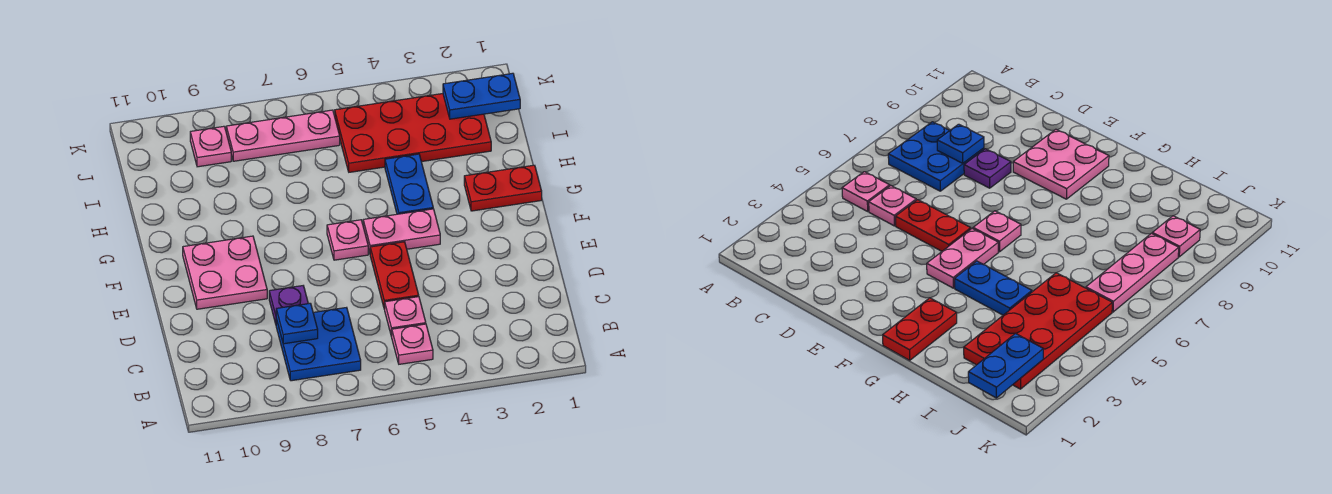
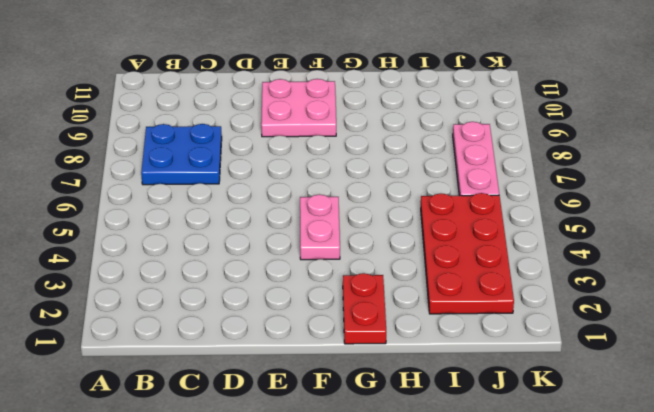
none -> pink 1x1 plate [392,324,433,364]
none -> pink 1x1 plate [385,297,426,337]
none -> red 1x2 plate [370,242,419,309]

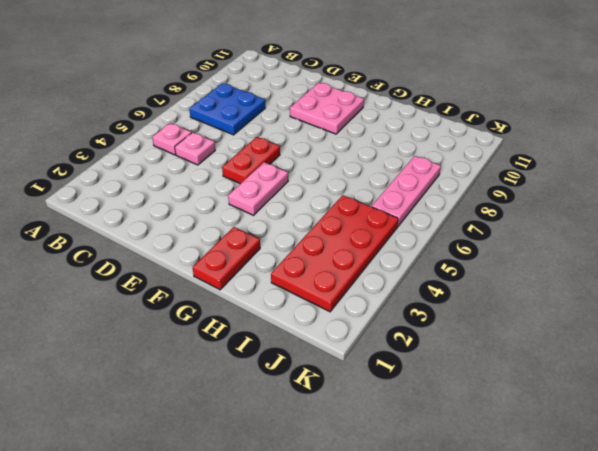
red 1x2 plate [222,137,280,184] -> red 1x2 plate turned to [370,242,419,309]
none -> purple 1x1 plate [269,286,308,324]
none -> pink 1x1 plate [327,220,368,260]
none -> blue 1x2 plate [385,154,433,214]

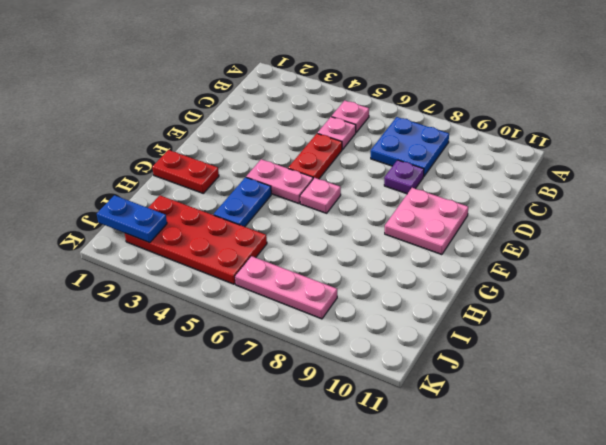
none -> pink 1x1 plate [190,126,231,167]
none -> blue 1x1 plate [276,303,318,344]

